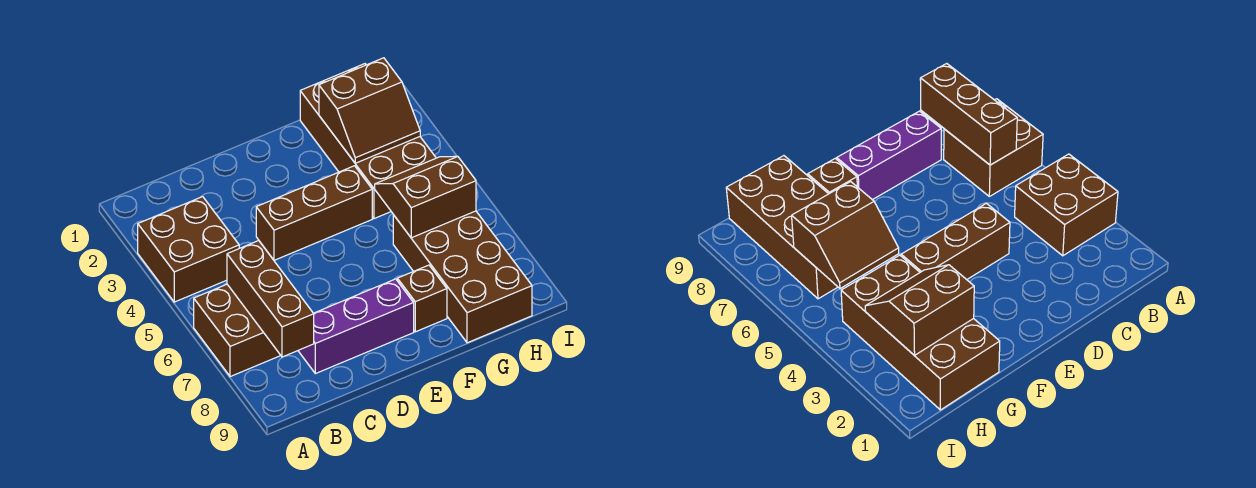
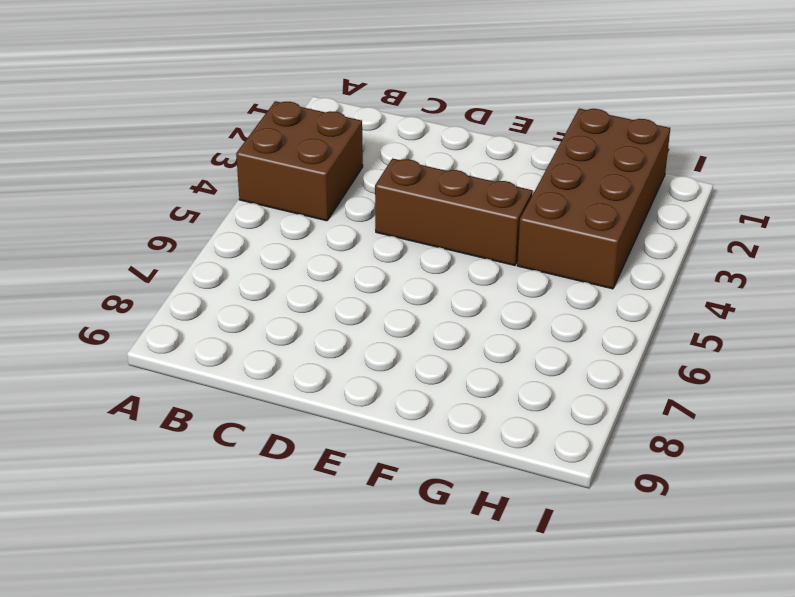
none -> brown 2x2 brick [194,284,281,377]
none -> purple 1x3 brick [298,279,414,374]

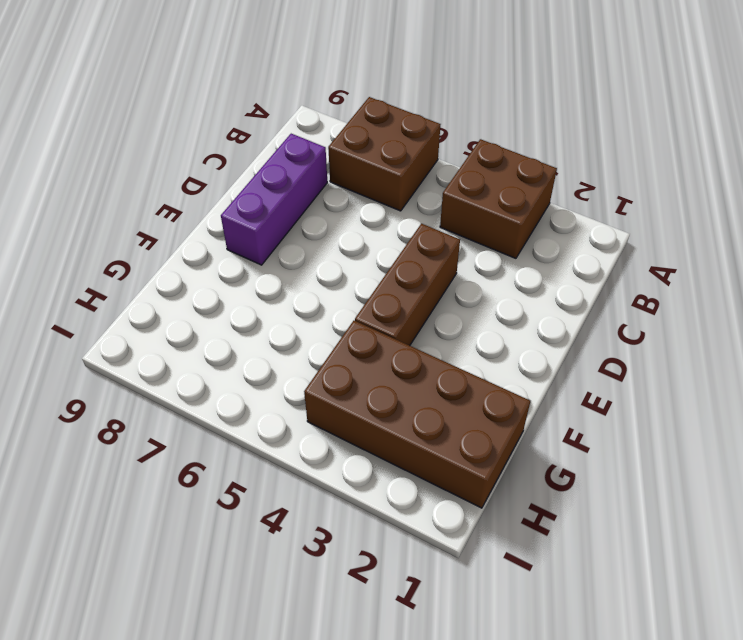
none -> brown 1x1 brick [397,265,447,332]
none -> brown 2x4 brick [393,211,532,343]

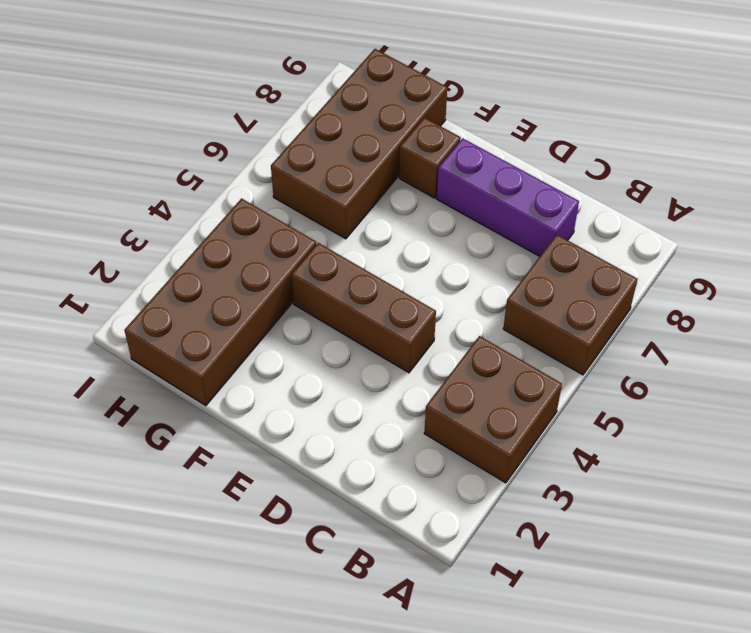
none -> brown 1x3 brick [227,241,314,357]
none -> brown 2x2 slope [319,58,420,163]

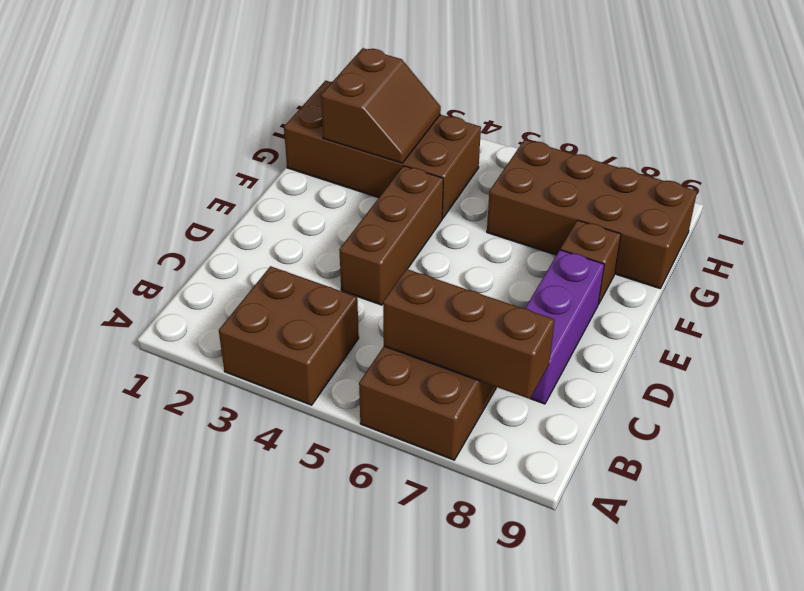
none -> brown 2x2 slope [375,156,476,238]

